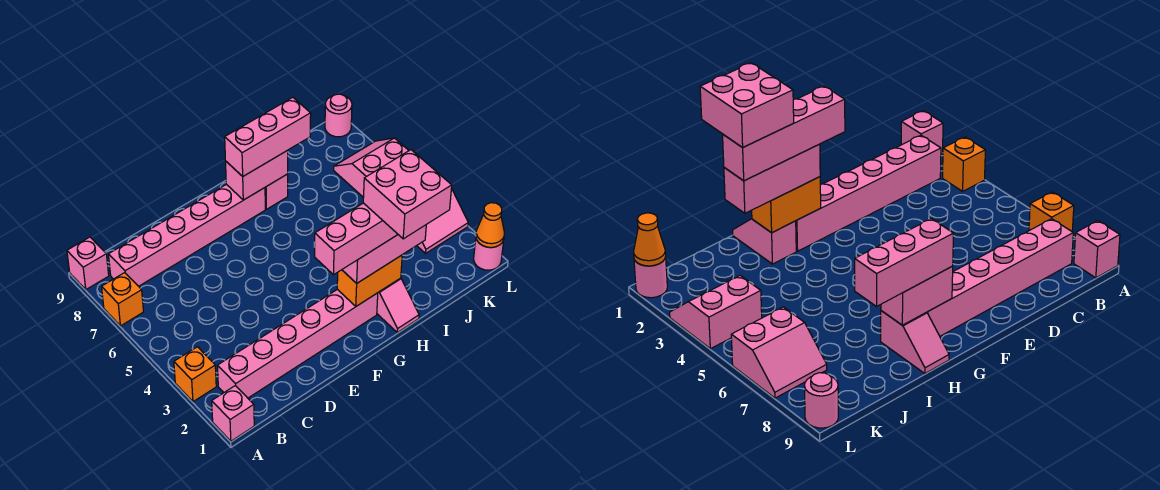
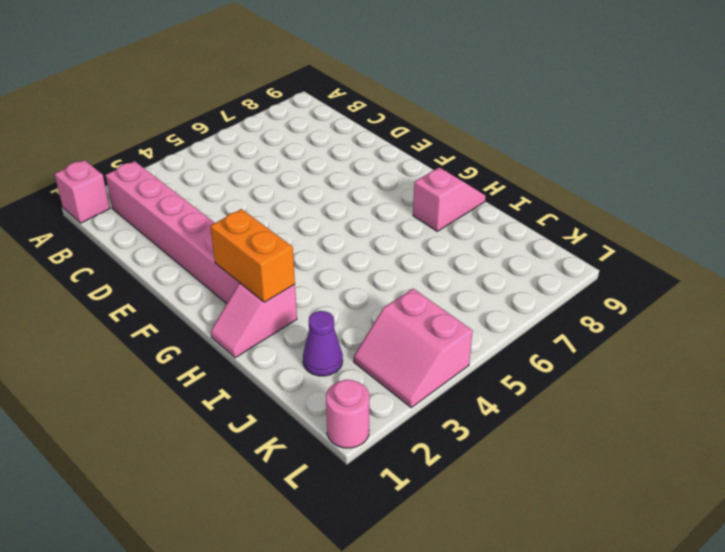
purple 1x1 cone [303,311,343,376] -> none
none -> orange 1x1 brick [174,347,216,402]
none -> orange 1x1 brick [102,273,144,326]
none -> pink 1x1 brick [67,237,109,289]

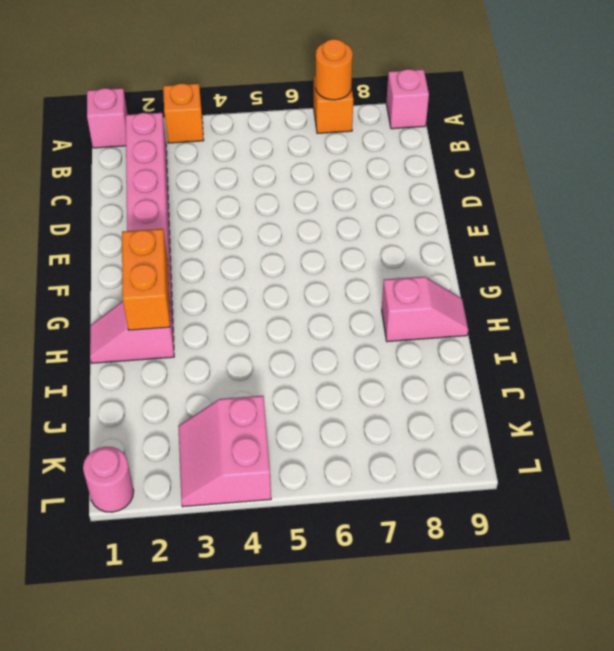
orange 1x1 round brick [316,39,353,100] -> none
none -> pink 1x6 brick [108,184,265,286]
none -> pink 2x2 slope [334,138,409,197]
none -> pink 1x1 round brick [325,94,352,137]

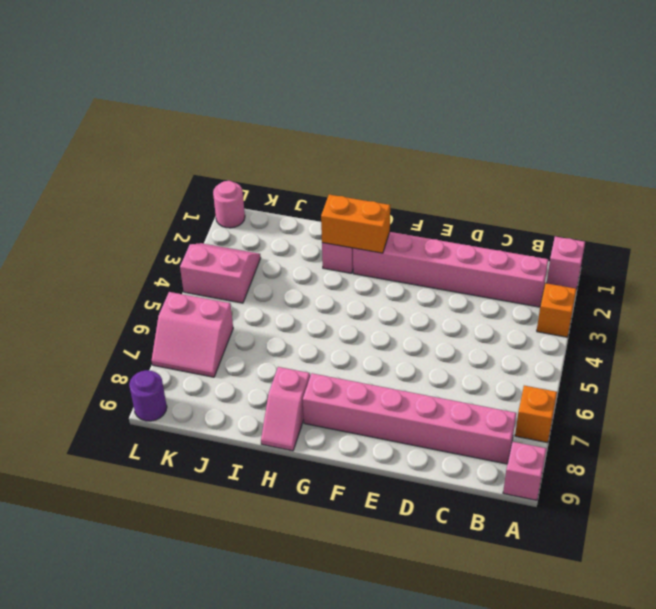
purple 1x1 round brick [129,370,167,421] -> pink 1x1 round brick [325,94,352,137]
none -> pink 1x2 brick [226,151,288,200]
none -> orange 1x1 cone [476,203,504,247]
none -> pink 1x3 brick [342,225,426,283]

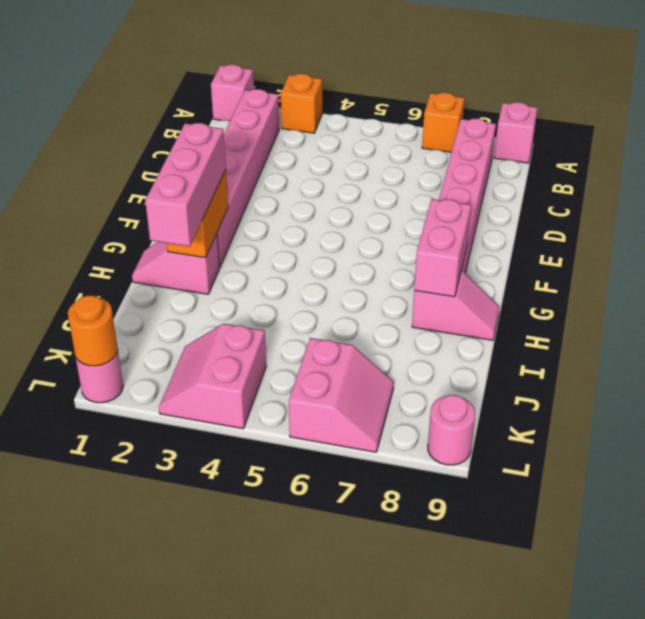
orange 1x1 round brick [68,296,118,366] -> orange 1x1 cone [476,203,504,247]
none -> pink 1x3 brick [225,97,311,177]
none -> pink 1x4 brick [314,203,398,275]
none -> pink 2x2 brick [363,150,452,239]

